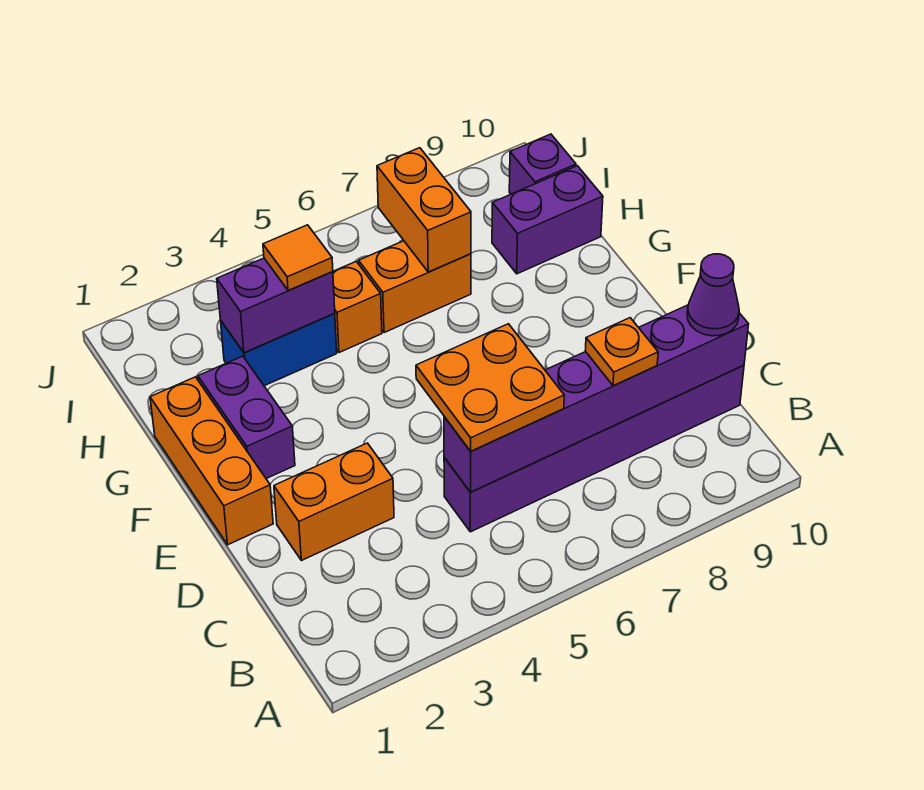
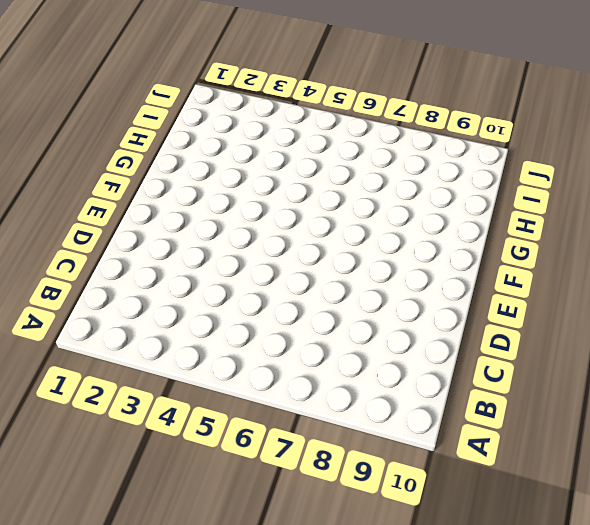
none -> purple 1x6 brick [444,365,744,532]
none -> orange 1x2 brick [274,443,394,561]
none -> orange 1x3 brick [150,377,273,545]

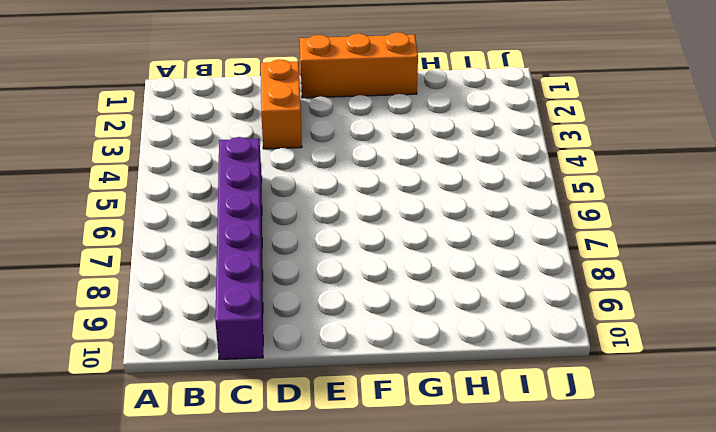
none -> purple 1x2 brick [198,356,295,479]
none -> blue 1x2 brick [221,313,337,386]
none -> orange 1x1 brick [333,262,382,352]

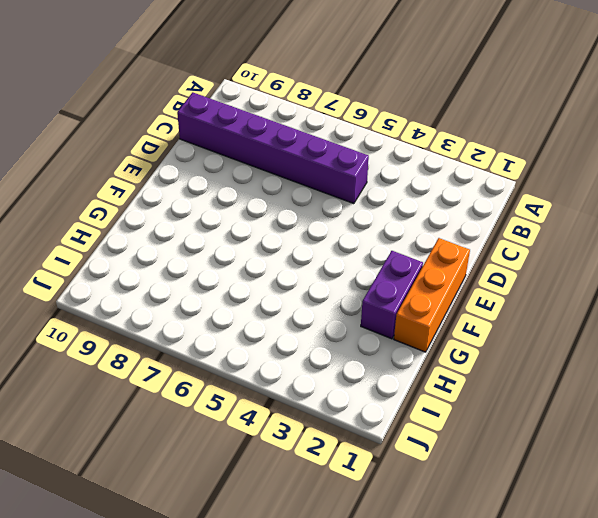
none -> orange 1x2 brick [274,443,394,561]
none -> blue 1x2 brick [221,313,337,386]
none -> orange 1x1 brick [333,262,382,352]

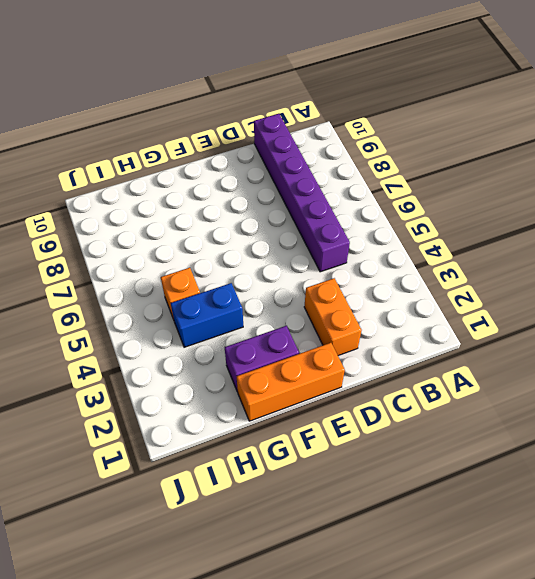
blue 1x2 brick [171,283,243,347] -> blue 1x2 brick turned to [221,313,337,386]
none -> orange 1x2 brick [359,241,471,333]
none -> purple 1x2 brick [492,166,603,274]
none -> purple 1x1 brick [509,134,576,194]

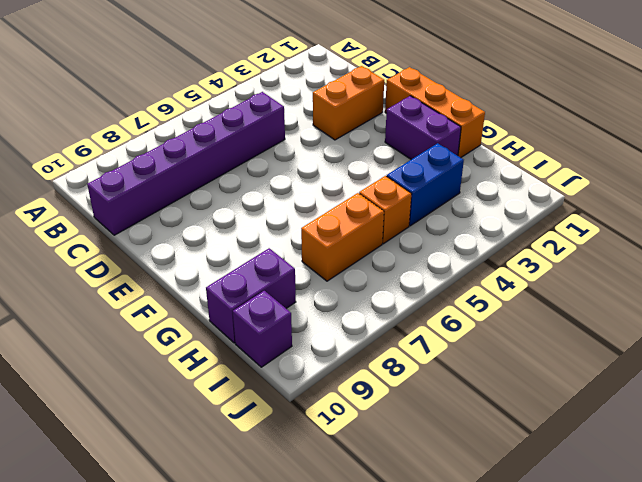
none -> purple 1x6 brick [444,305,749,492]
none -> purple 1x2 brick [217,258,335,353]
none -> orange 1x2 brick [377,148,471,272]

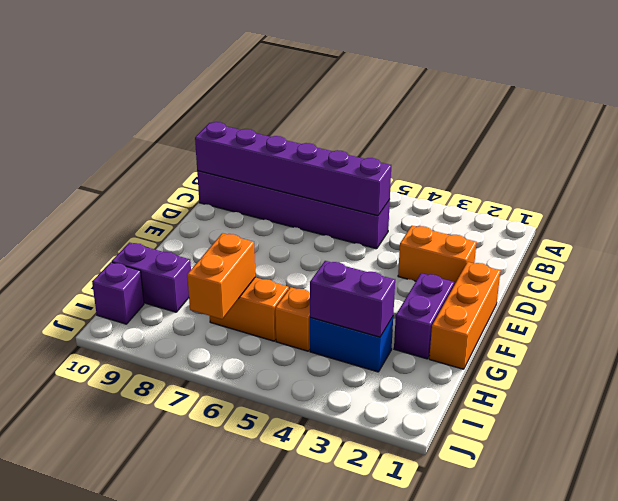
none -> orange 2x2 plate [416,324,564,451]
none -> orange 1x1 plate [585,318,658,386]
none -> purple 1x1 cone [687,254,739,336]

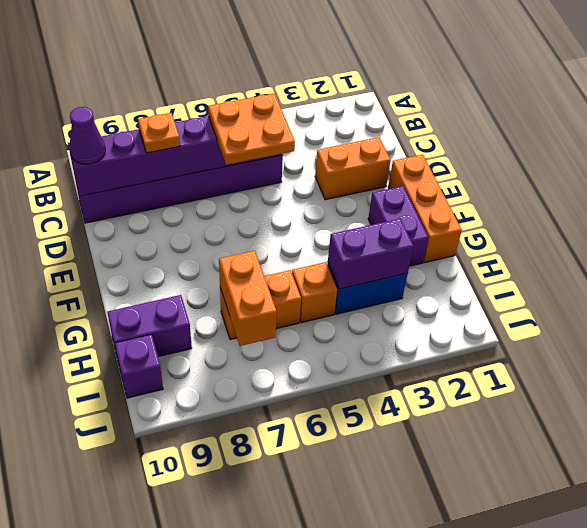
none -> orange 1x1 tile [263,225,333,291]

